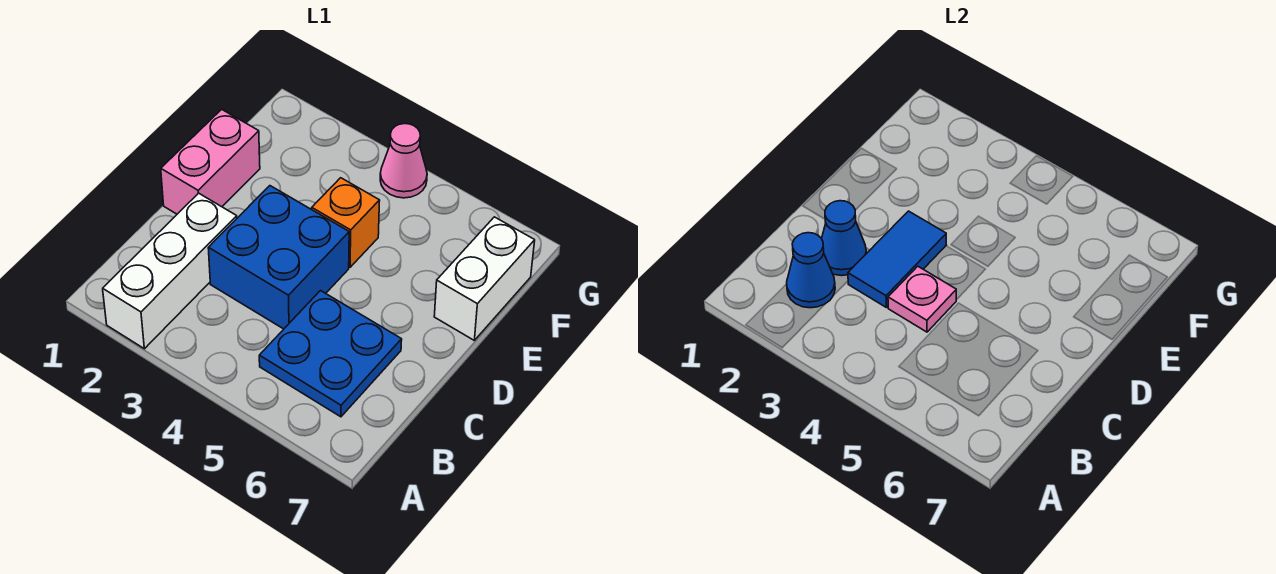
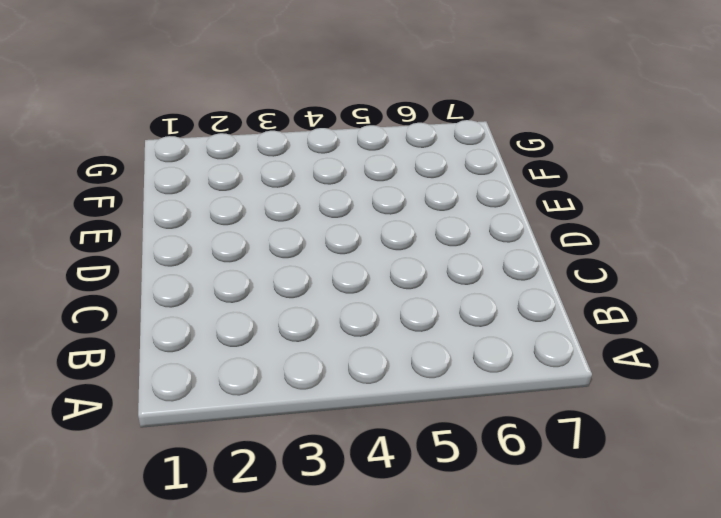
none -> white 1x3 brick [103,193,237,349]
none -> blue 2x2 plate [259,291,402,417]

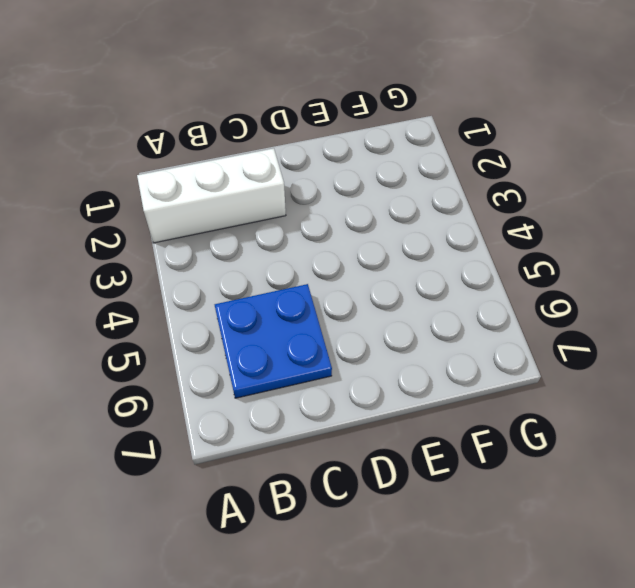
none -> blue 2x2 brick [208,186,349,329]
none -> pink 1x2 brick [161,109,260,214]

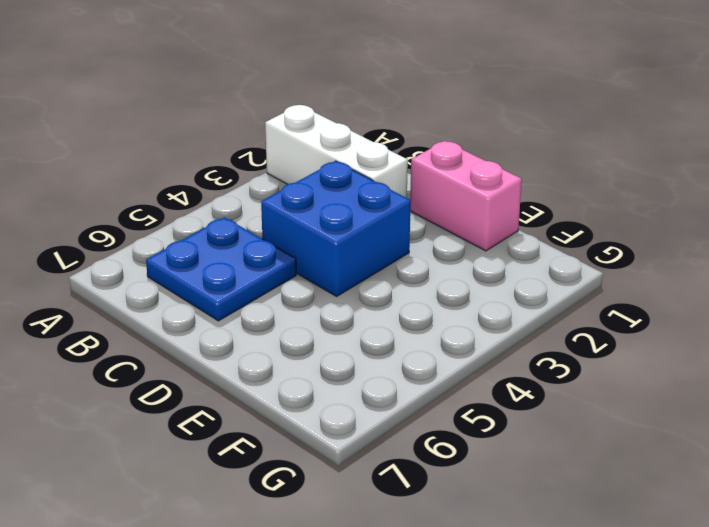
none -> orange 1x1 brick [312,178,380,267]
none -> white 1x2 brick [434,217,535,340]

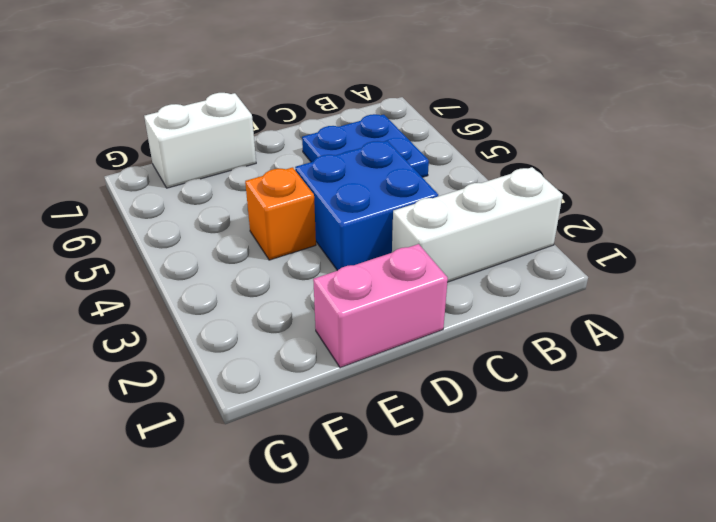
none -> pink 1x1 cone [380,124,427,198]
none -> blue 1x1 cone [787,233,835,308]

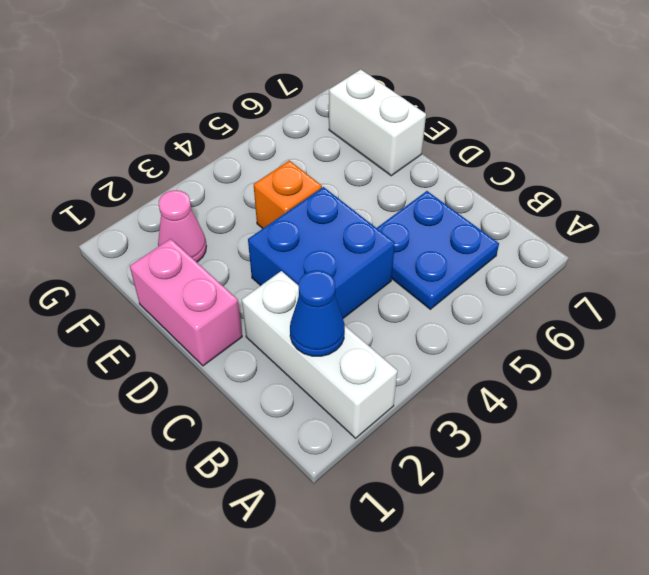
pink 1x1 cone [158,190,206,262] -> pink 1x1 cone moved to [380,124,427,198]
none -> blue 1x1 cone [822,201,866,276]
none -> blue 1x2 tile [848,211,946,308]

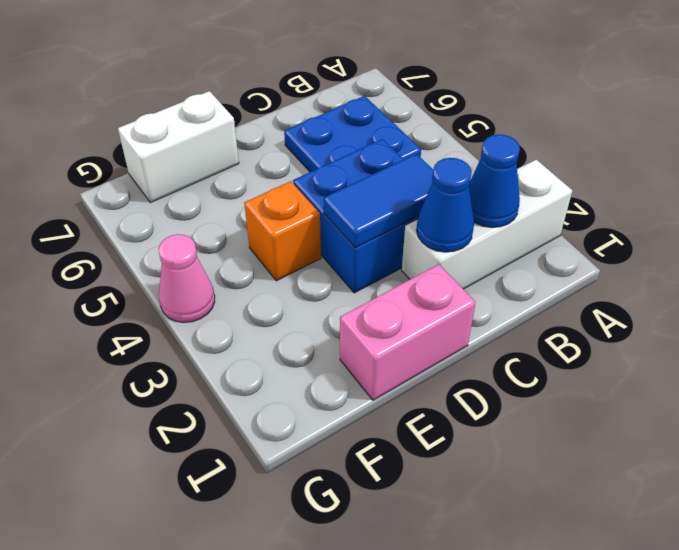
none -> pink 1x1 plate [888,266,956,332]

